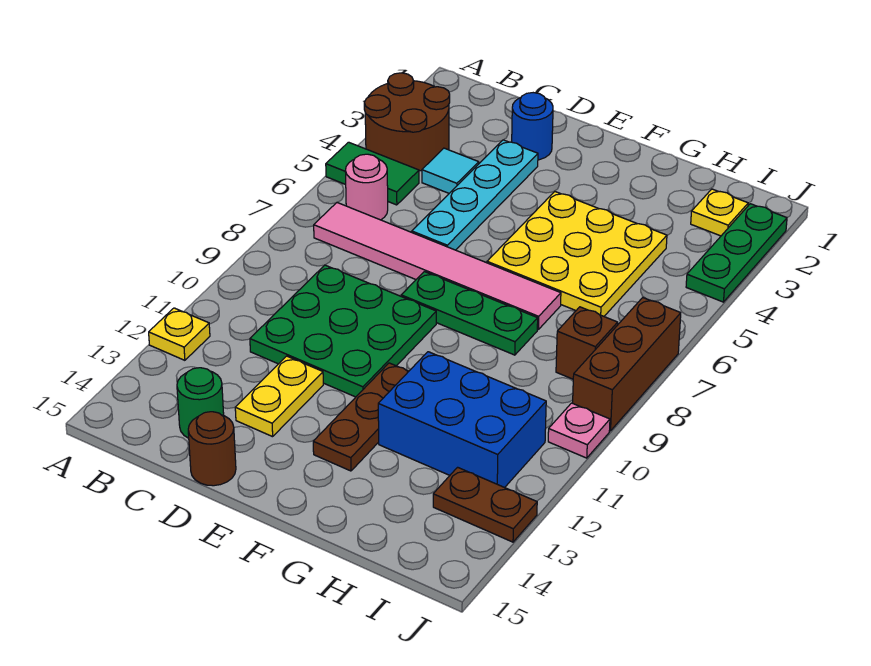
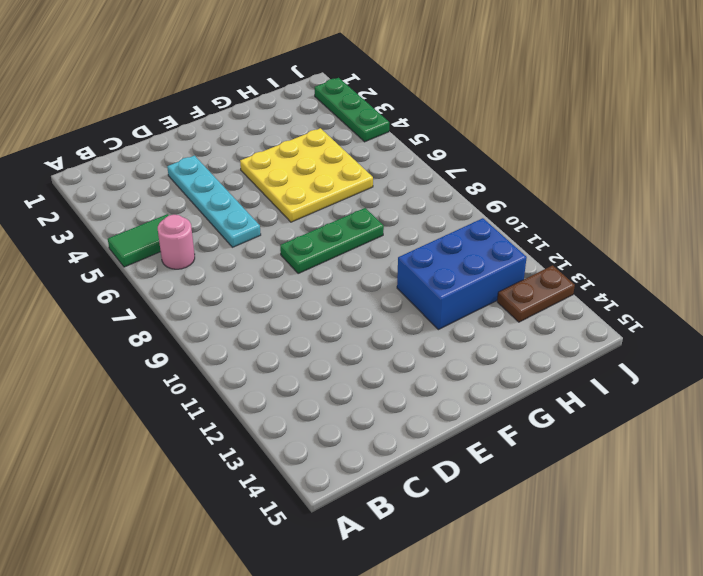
none -> brown 2x2 round brick [364,73,450,171]
none -> yellow 1x1 plate [149,308,210,360]
none -> pink 1x6 tile [314,202,561,329]

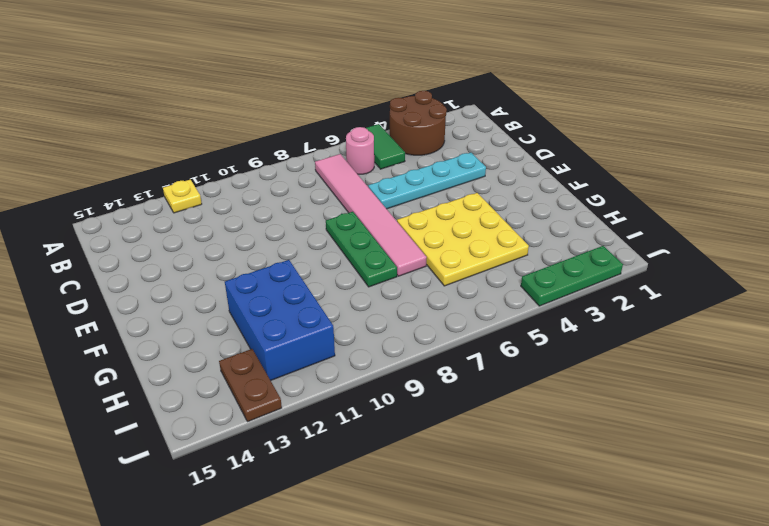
none -> cyan 1x1 tile [422,148,479,193]
none -> green 3x3 plate [250,265,436,397]
none -> green 1x1 round brick [177,368,224,438]

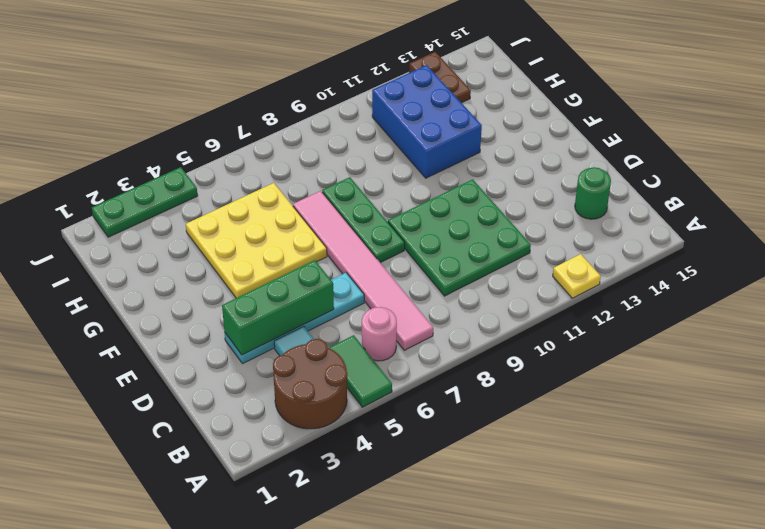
green 1x3 brick [222,260,334,355] -> none
none -> blue 1x1 round brick [512,93,553,160]
none -> yellow 1x2 plate [235,356,323,437]
none -> brown 1x1 round brick [188,412,236,486]

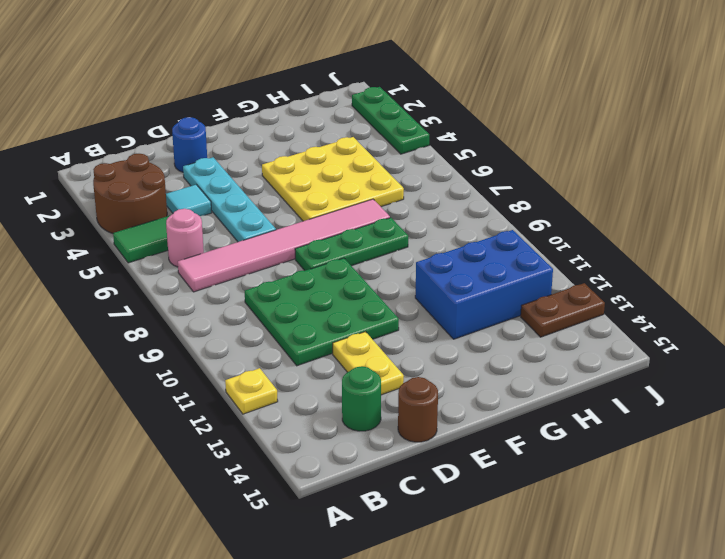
none -> brown 1x3 plate [313,363,409,471]
none -> yellow 1x1 plate [691,189,748,236]
none -> brown 1x1 brick [556,307,618,379]

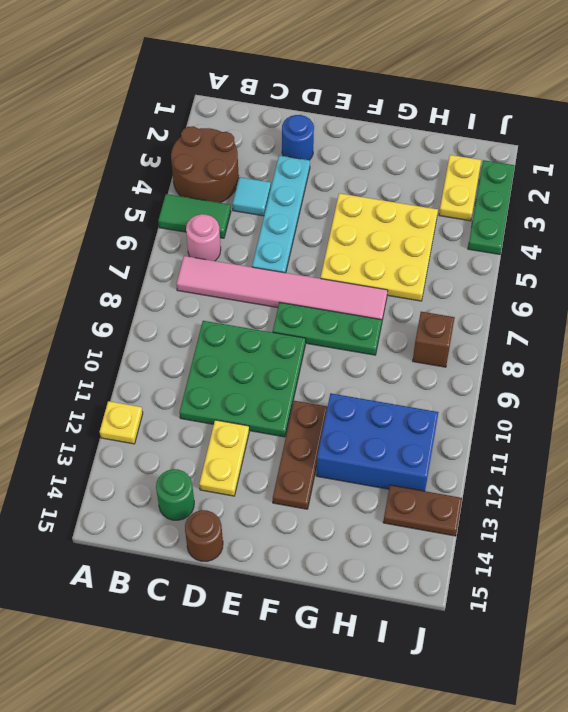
yellow 1x2 plate [439,155,481,221] -> yellow 1x1 plate [691,189,748,236]
none -> brown 1x3 brick [573,298,681,431]
none -> pink 1x1 plate [548,403,610,458]

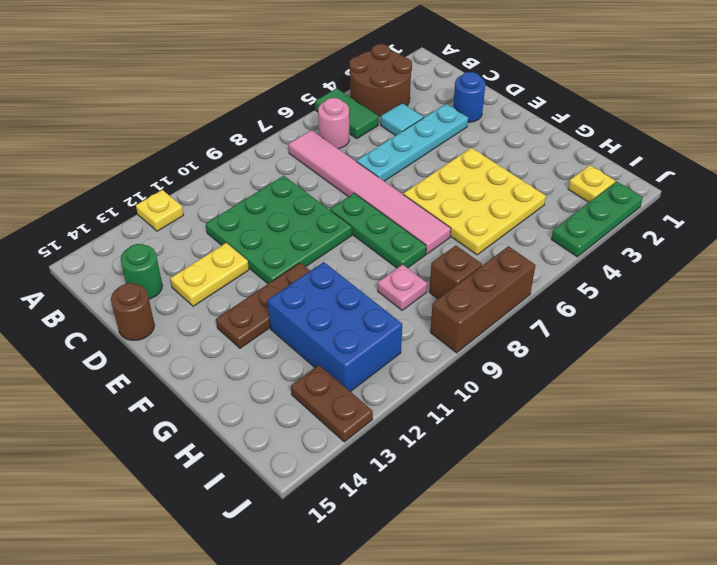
pink 1x1 plate [378,264,427,310] -> pink 1x1 plate moved to [548,403,610,458]

